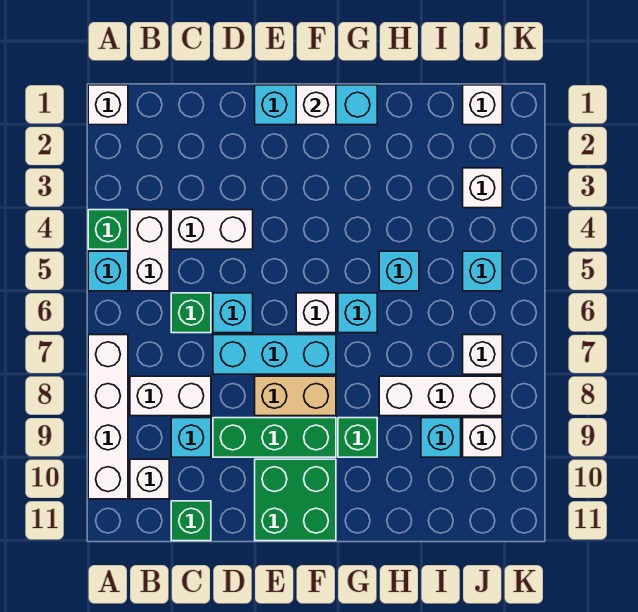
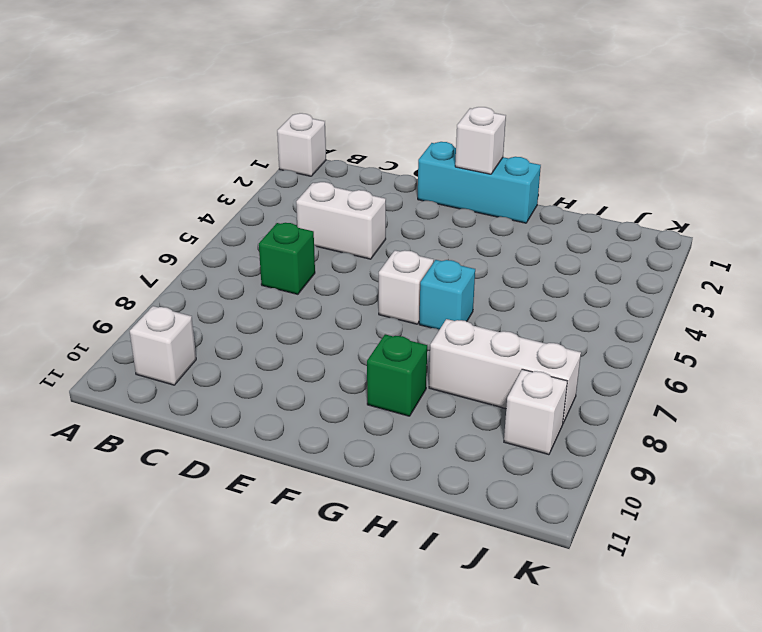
none -> green 1x1 brick [88,210,128,249]
none -> cyan 1x1 brick [88,251,128,291]
none -> white 1x4 brick [88,335,128,499]

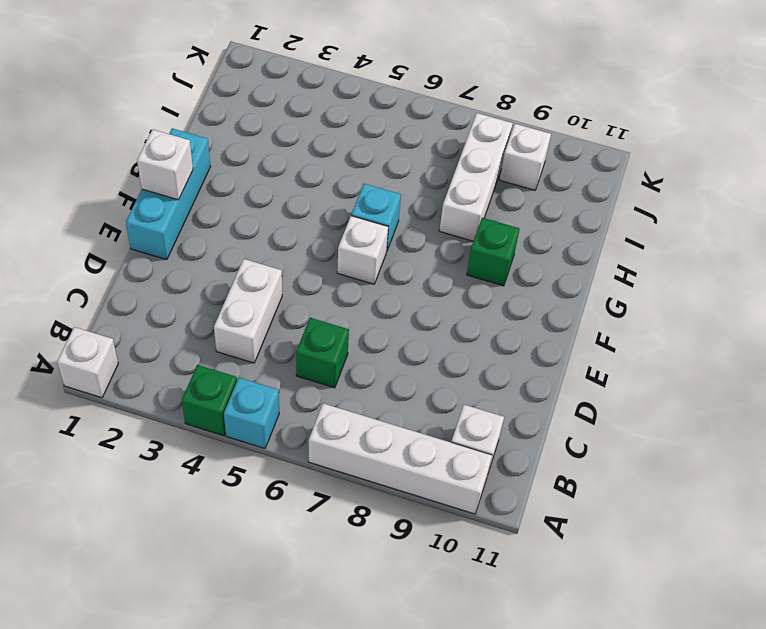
none -> white 1x2 brick [130,210,169,291]
none -> white 1x2 brick [130,376,211,416]
none -> cyan 1x1 brick [171,418,211,457]

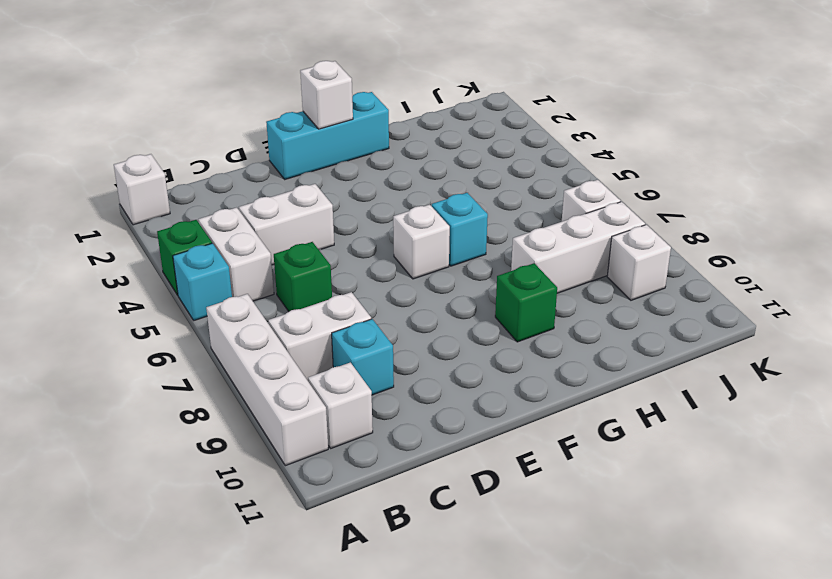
none -> green 1x1 brick [171,501,211,541]
none -> cyan 1x1 brick [213,293,253,333]
none -> cyan 1x3 brick [213,335,336,374]

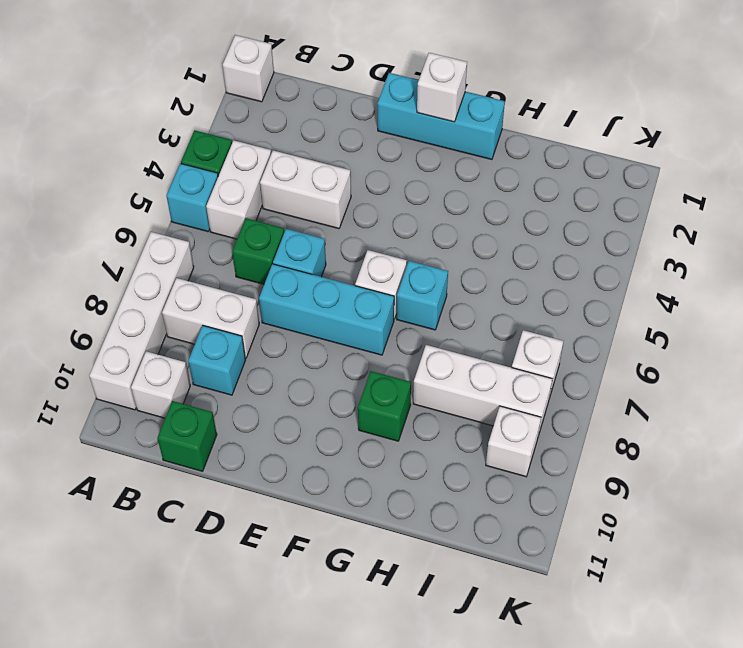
none -> green 1x3 brick [213,418,336,457]
none -> tan 1x2 brick [255,376,336,416]
none -> green 2x2 brick [255,459,336,541]

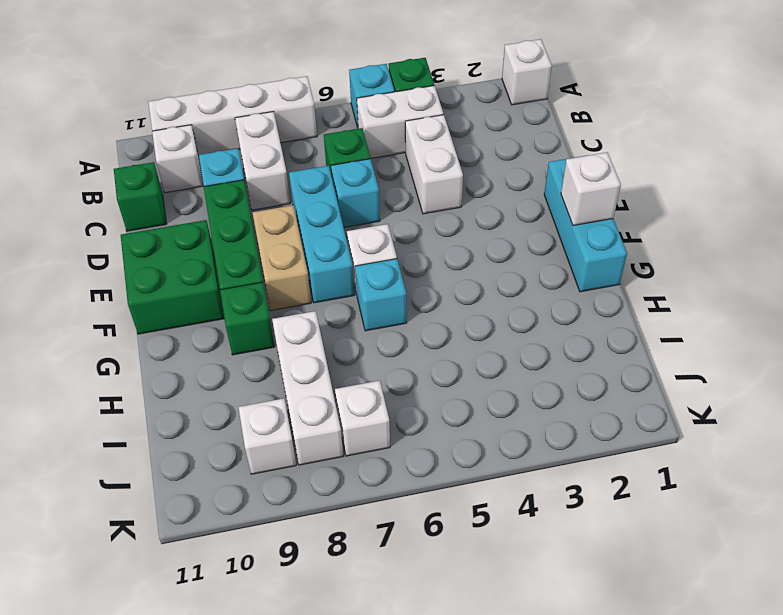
none -> cyan 1x1 brick [379,251,419,291]
none -> cyan 1x1 brick [421,418,461,457]
none -> white 1x1 brick [463,85,502,125]

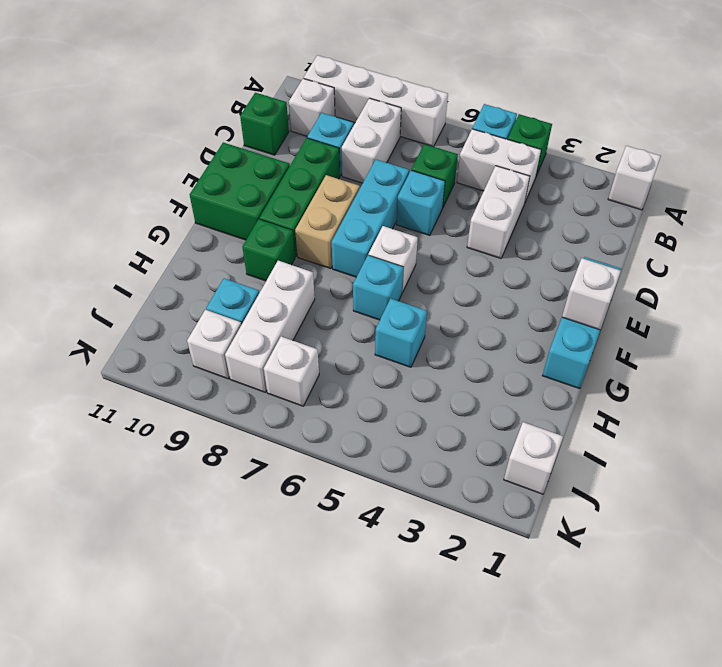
none -> white 1x1 brick [463,168,502,208]
none -> cyan 1x1 brick [463,251,502,291]

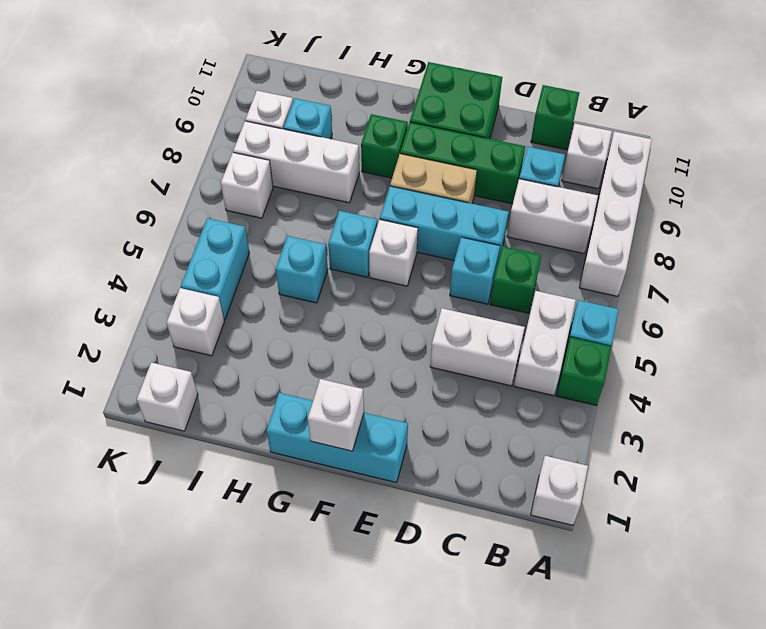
cyan 1x2 brick [181,218,249,320] -> cyan 1x1 brick [463,251,502,291]

